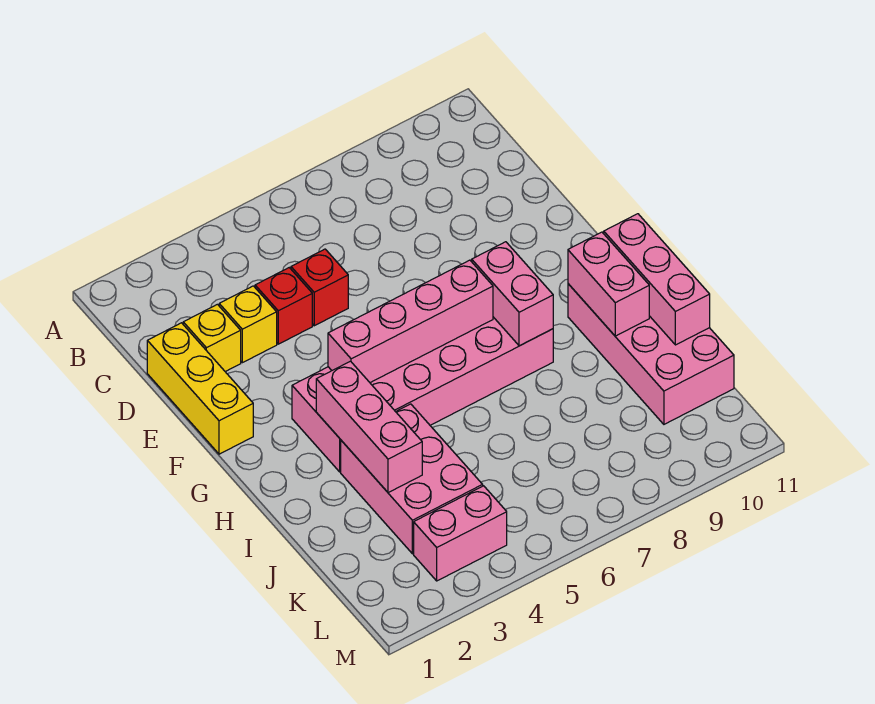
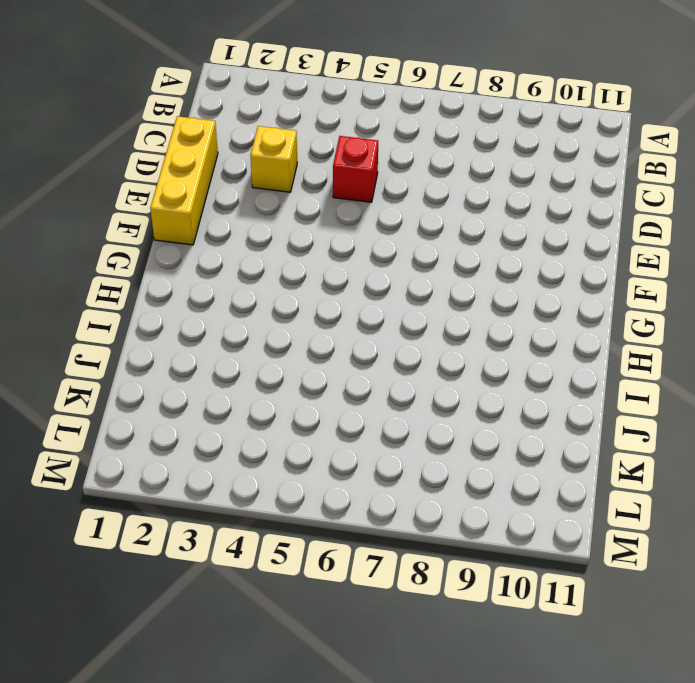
none -> yellow 1x1 brick [183,304,241,372]
none -> red 1x1 brick [255,268,312,344]
none -> pink 2x6 brick [292,317,553,472]

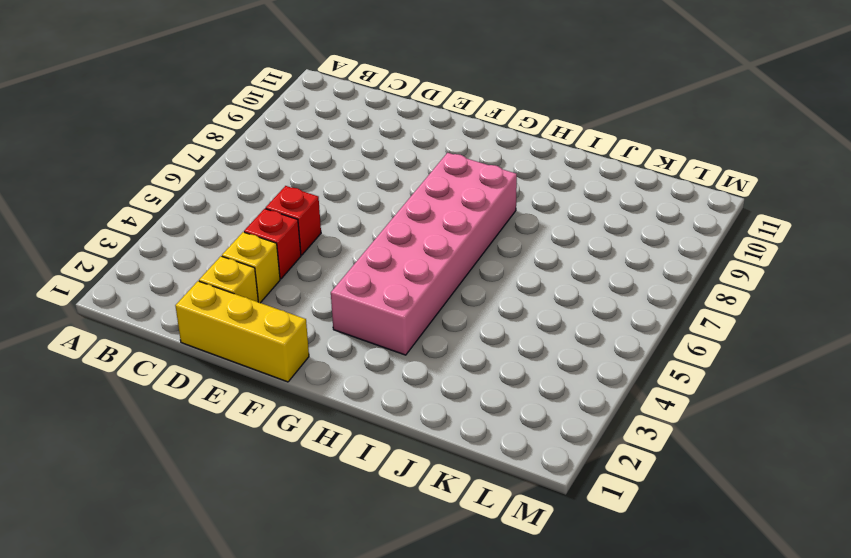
none -> pink 2x4 brick [568,284,734,424]
none -> pink 2x3 brick [341,404,483,554]
none -> pink 1x2 brick [414,486,507,581]

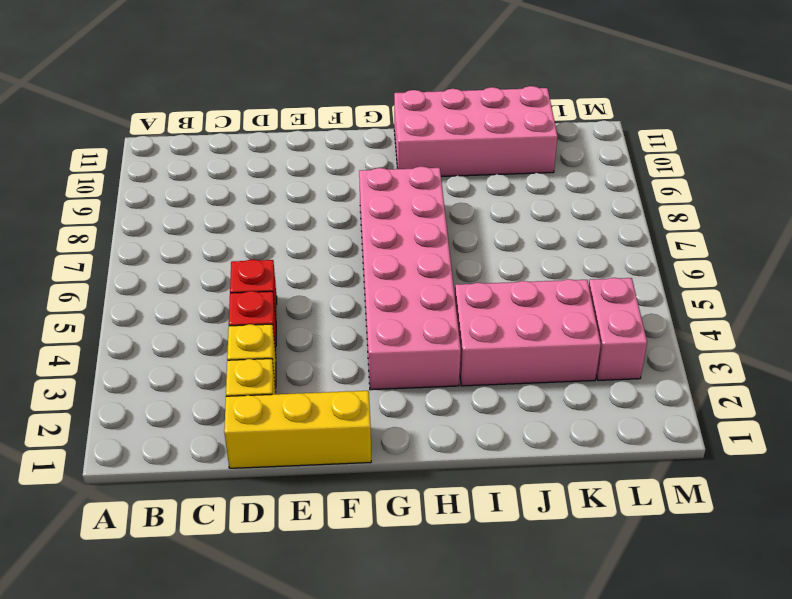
none -> pink 1x4 brick [328,260,493,383]
none -> pink 1x2 brick [472,242,553,346]
none -> pink 1x3 brick [316,361,422,493]

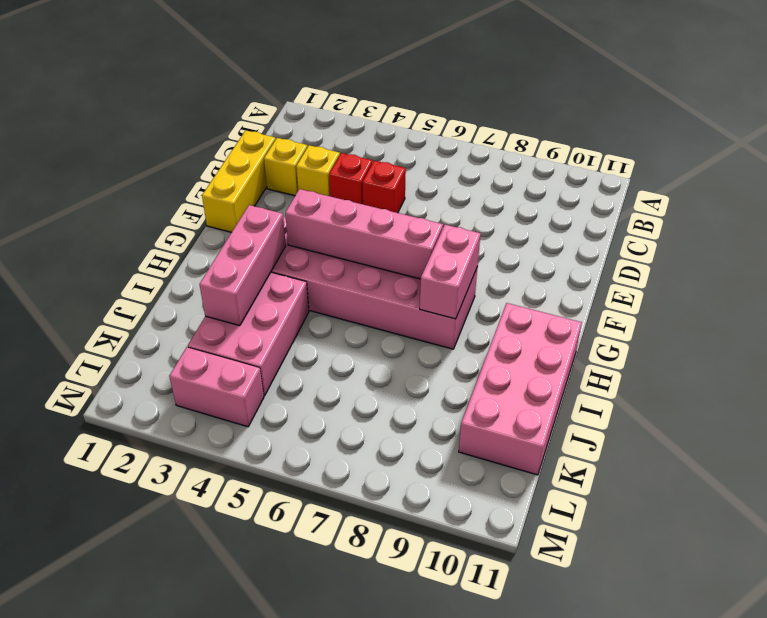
none -> pink 1x2 brick [568,232,649,336]
none -> pink 1x3 brick [604,214,710,345]

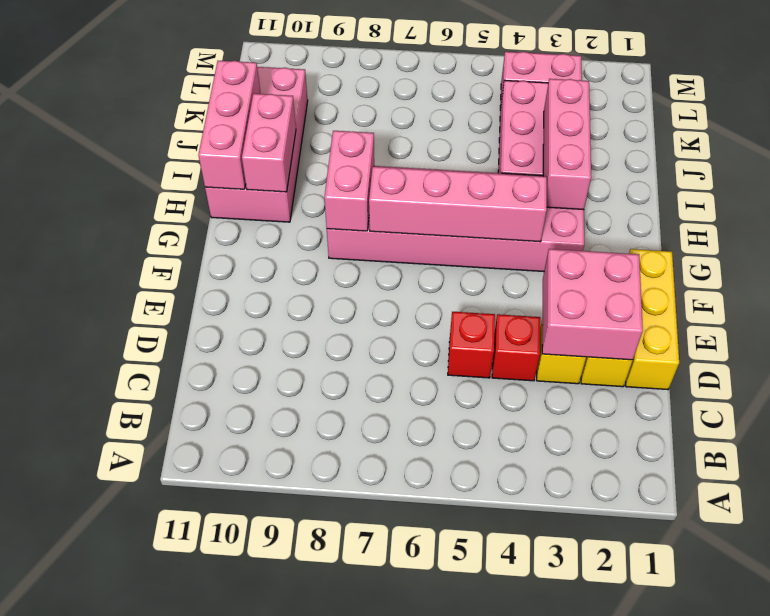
pink 2x2 brick [542,249,643,360] -> none

